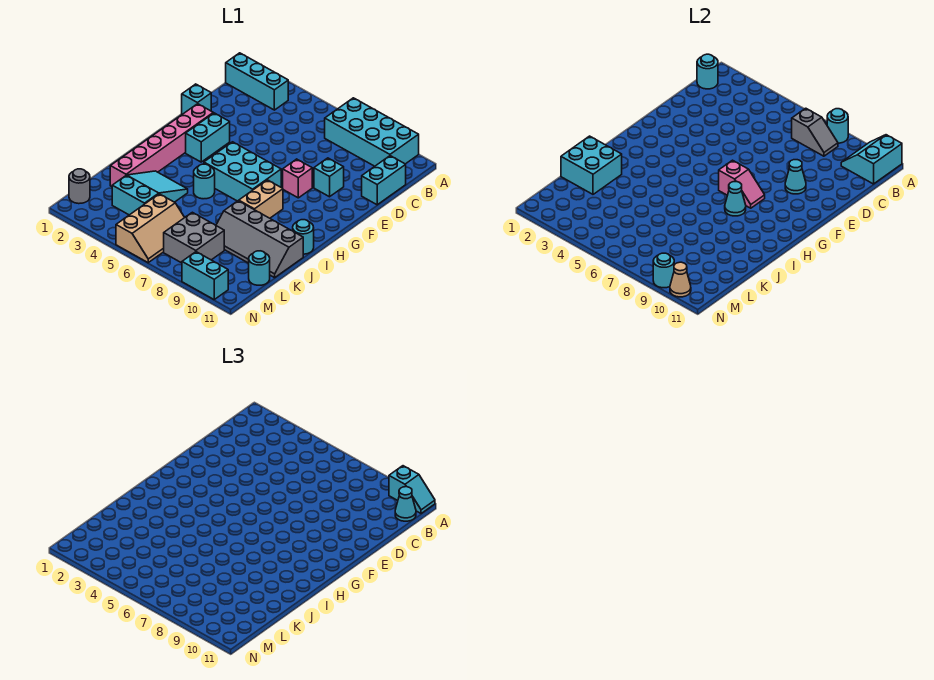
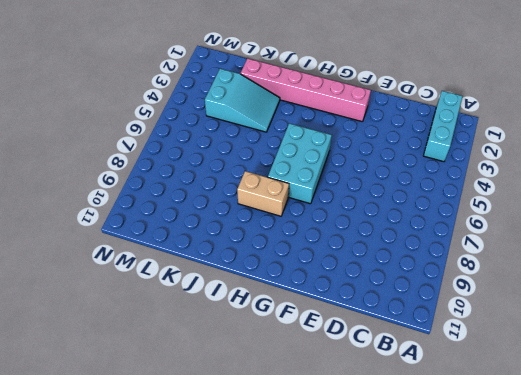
none -> cyan 2x4 brick [325,98,419,166]
none -> cyan 1x2 brick [362,156,406,205]
none -> cyan 1x1 brick [182,84,211,114]
none -> cyan 1x1 brick [314,158,344,197]

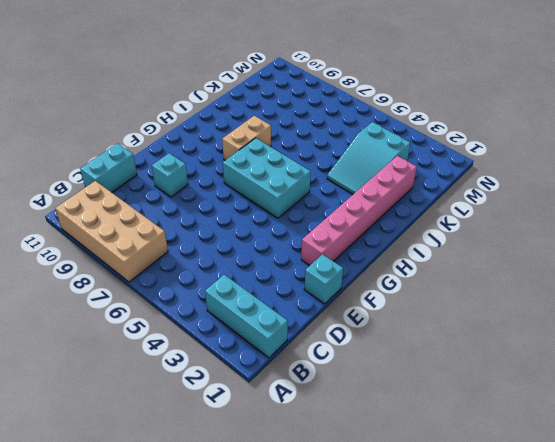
tan 2x4 brick [55,181,168,282] -> cyan 2x4 brick [325,98,419,166]
none -> cyan 1x2 brick [186,113,230,162]
none -> pink 1x1 brick [283,159,312,198]
none -> cyan 1x1 round brick [194,164,215,199]
none -> cyan 1x1 round brick [293,220,314,254]

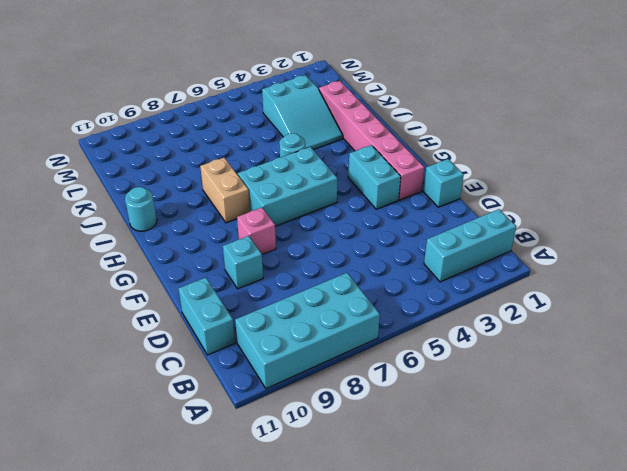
none -> grey 2x4 slope [216,201,303,278]
none -> tan 2x3 slope [116,194,185,263]
none -> grey 2x2 brick [164,212,224,263]
none -> cyan 1x1 round brick [249,251,270,285]

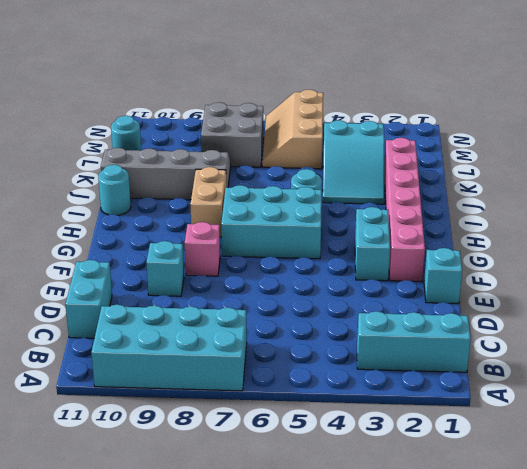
none -> grey 1x1 round brick [69,169,90,204]
none -> cyan 1x2 brick [182,252,228,299]
none -> cyan 1x1 round brick [827,109,848,143]
none -> cyan 2x2 slope [841,135,902,184]

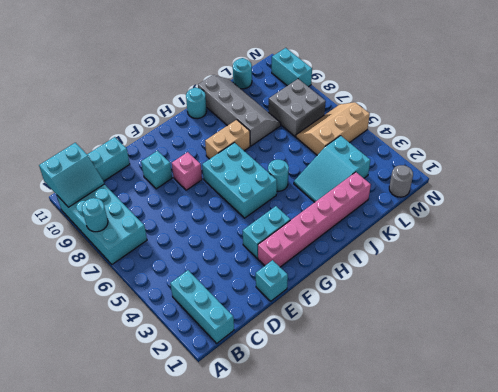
none -> cyan 1x1 round brick [697,54,718,89]
none -> grey 1x2 slope [792,108,838,156]
none -> cyan 1x1 cone [785,160,806,194]
none -> pink 1x2 slope [719,160,765,208]

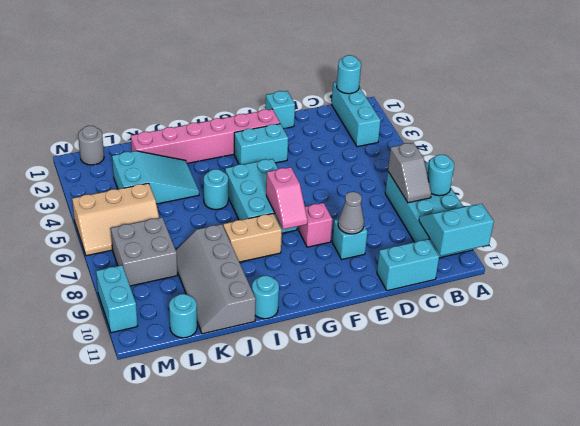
grey 1x1 cone [338,192,364,234] -> cyan 1x1 cone [785,160,806,194]
none -> cyan 1x1 cone [725,182,746,216]
none -> cyan 2x2 brick [561,136,622,194]
none -> cyan 1x1 round brick [653,253,674,288]
none -> tan 1x1 cone [670,262,691,297]

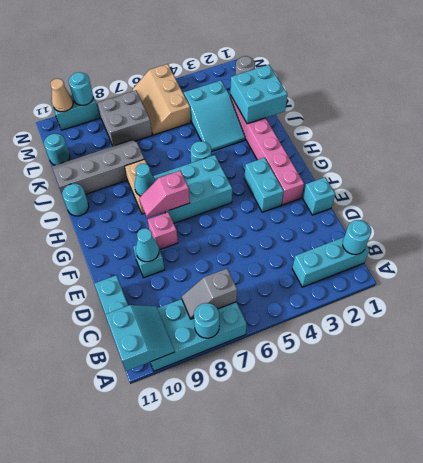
none -> cyan 1x2 slope [389,466,435,514]
none -> cyan 1x1 cone [395,487,416,521]

